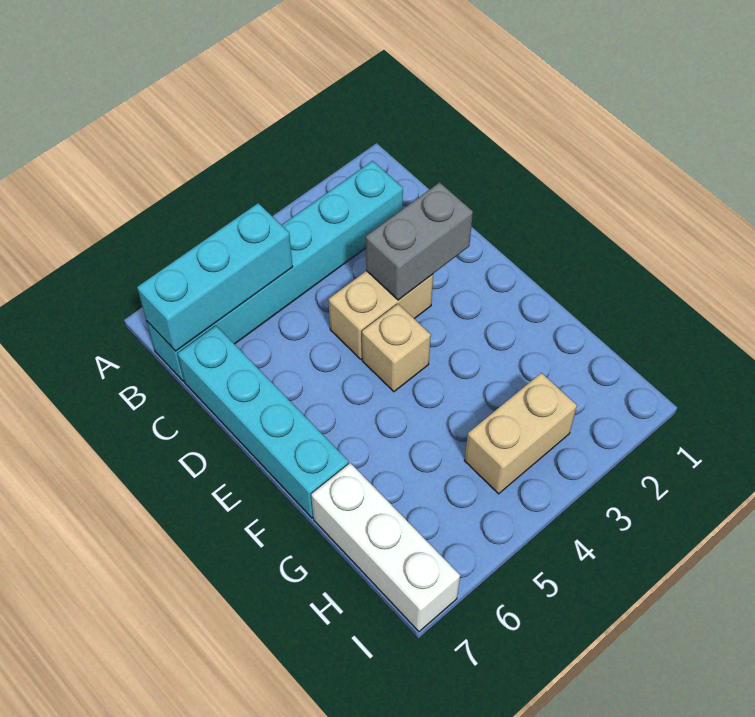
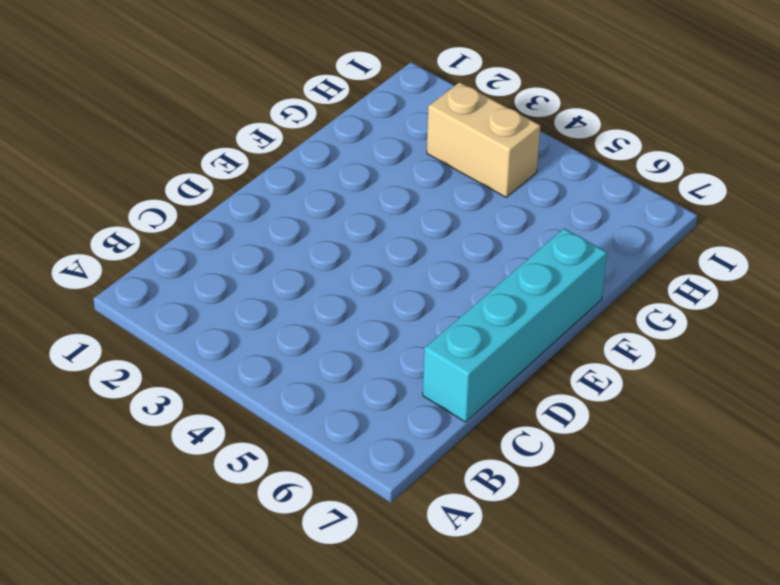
none -> cyan 1x6 brick [147,161,403,381]
none -> tan 1x2 brick [329,271,433,359]

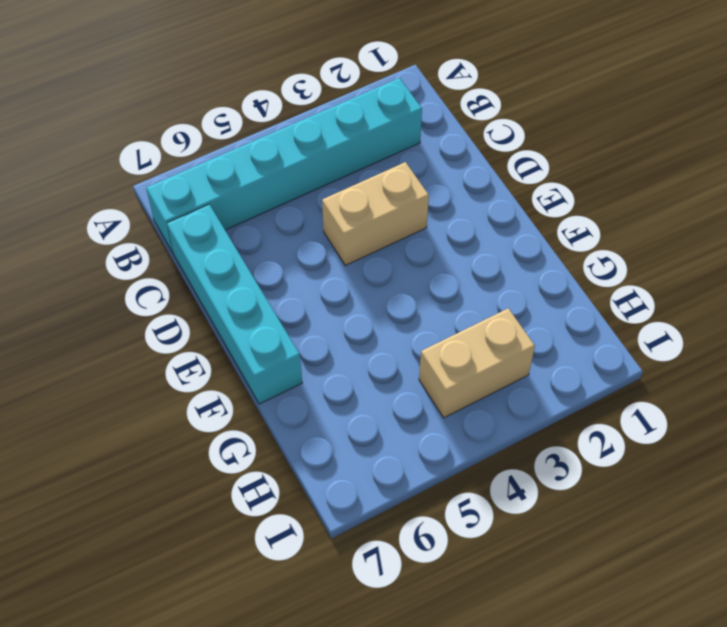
none -> tan 1x1 brick [362,304,431,392]
none -> white 1x3 brick [311,463,460,631]

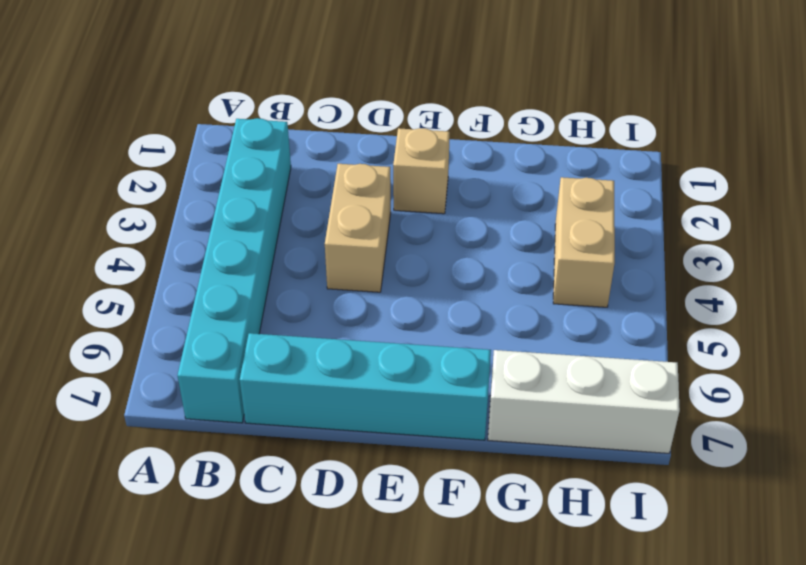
tan 1x1 brick [393,128,450,214] -> tan 1x1 brick moved to [362,304,431,392]
none -> cyan 1x3 brick [137,203,293,351]
none -> grey 1x2 brick [366,182,473,300]

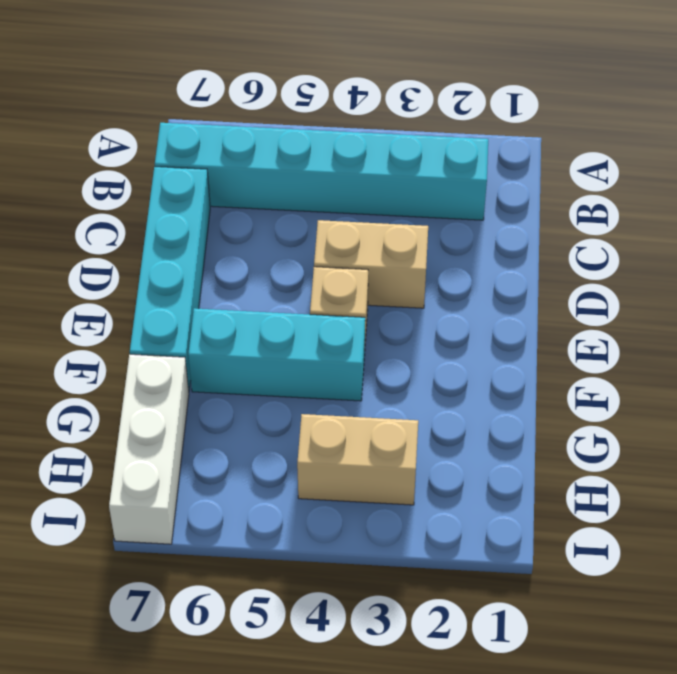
cyan 1x3 brick [188,308,365,401] -> cyan 1x3 brick moved to [137,203,293,351]
none -> grey 1x2 brick [366,182,473,300]

